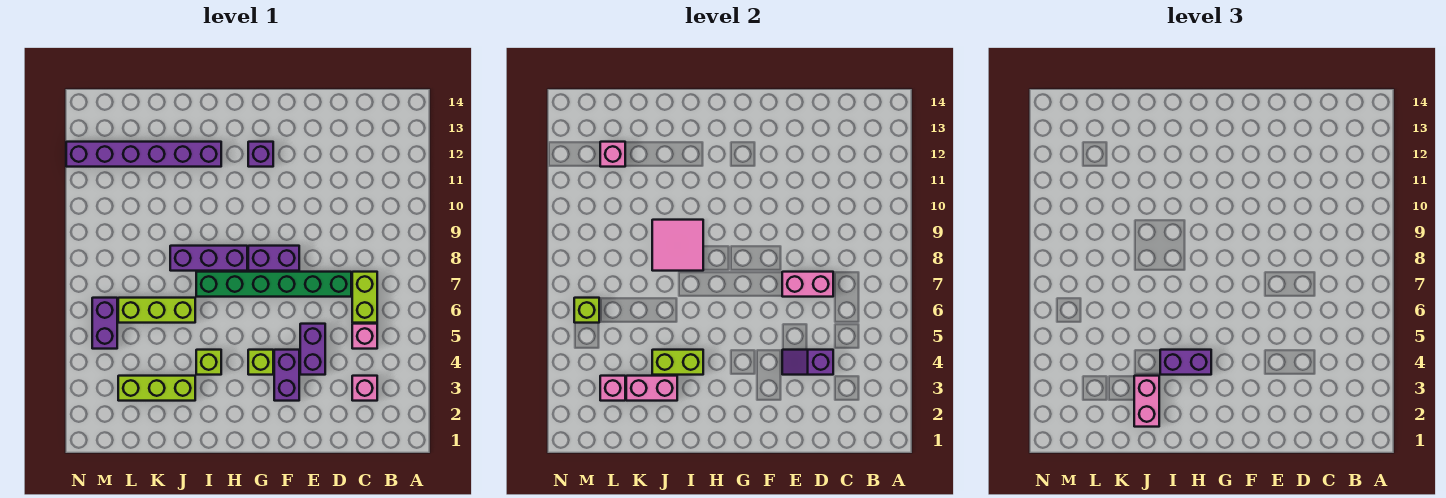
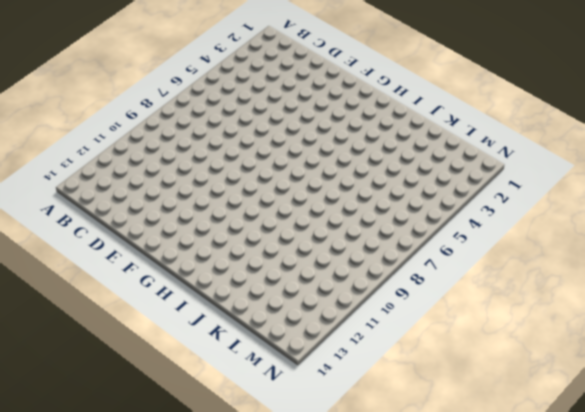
none -> pink 1x1 brick [352,376,377,401]
none -> pink 1x1 brick [352,324,377,349]
none -> lime 1x2 brick [352,272,377,323]

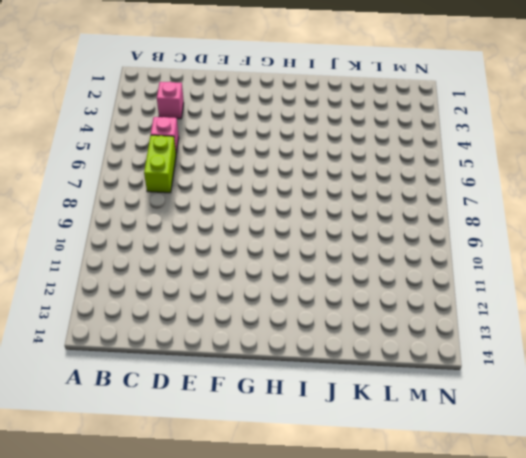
none -> green 1x6 brick [196,272,351,297]
none -> purple 1x2 brick [300,324,325,375]
none -> purple 1x2 brick [274,350,299,401]

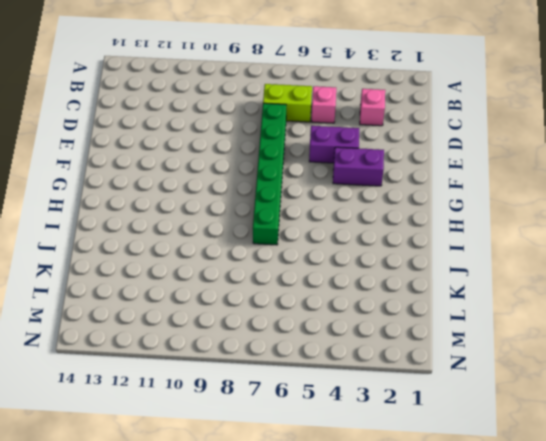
none -> purple 1x2 brick [248,246,299,271]
none -> lime 1x1 brick [248,350,273,375]
none -> purple 1x1 brick [248,142,273,167]

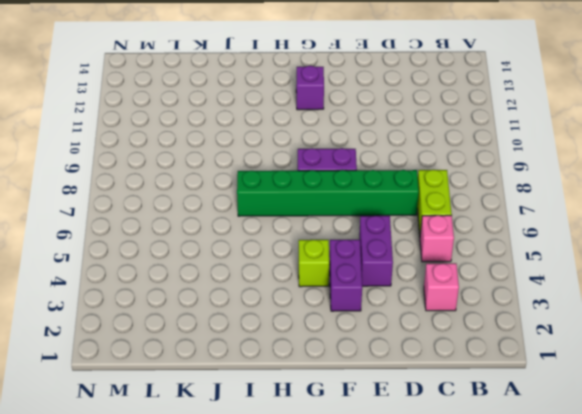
none -> purple 1x3 brick [170,246,247,271]
none -> lime 1x1 brick [196,350,221,375]
none -> purple 1x6 brick [66,142,221,167]

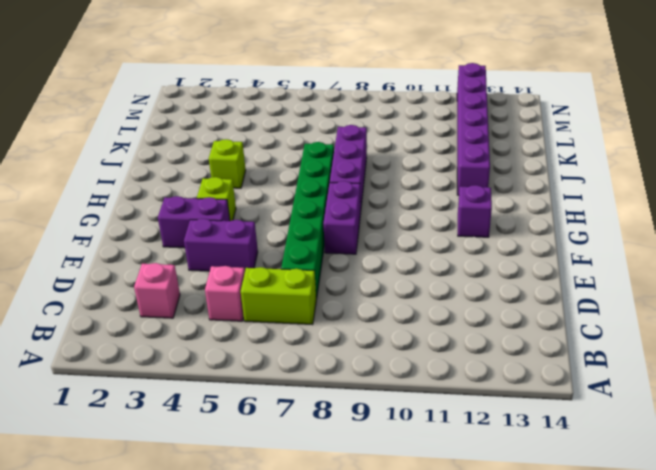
none -> lime 1x3 brick [118,376,195,401]
none -> lime 1x3 brick [118,298,195,323]
none -> purple 1x2 brick [92,298,117,349]

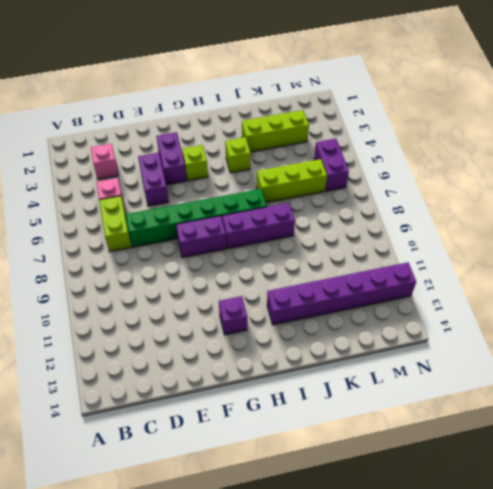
none -> purple 1x2 slope [782,350,833,375]
none -> pink 1x2 brick [782,272,833,297]
none -> lime 1x2 brick [652,350,703,375]

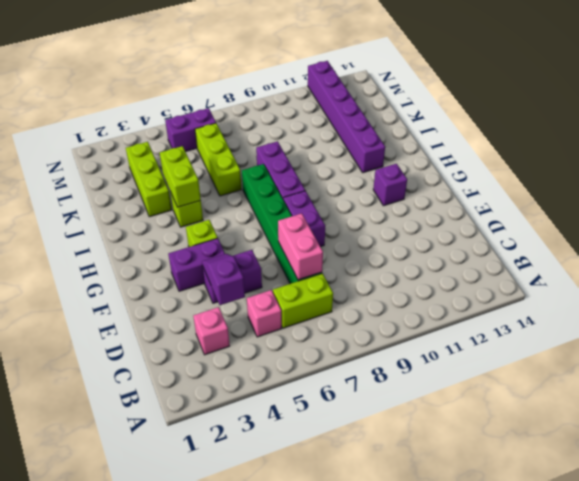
none -> pink 2x2 tile [652,220,703,271]
none -> pink 1x2 brick [626,376,677,401]
none -> pink 1x1 brick [600,376,625,401]

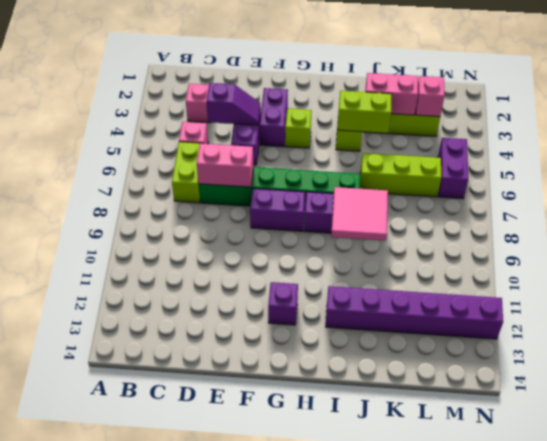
none -> pink 1x1 brick [600,142,625,167]
none -> lime 1x1 brick [574,298,599,323]
none -> purple 1x2 brick [1160,350,1211,375]

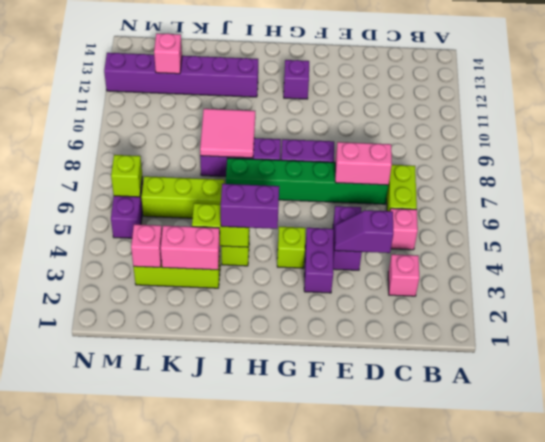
none -> pink 1x2 brick [1134,376,1159,427]

